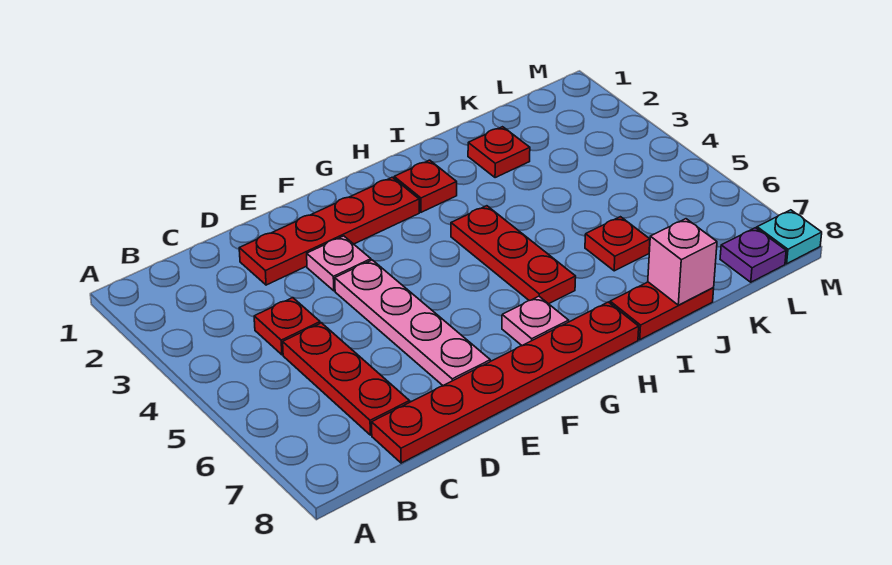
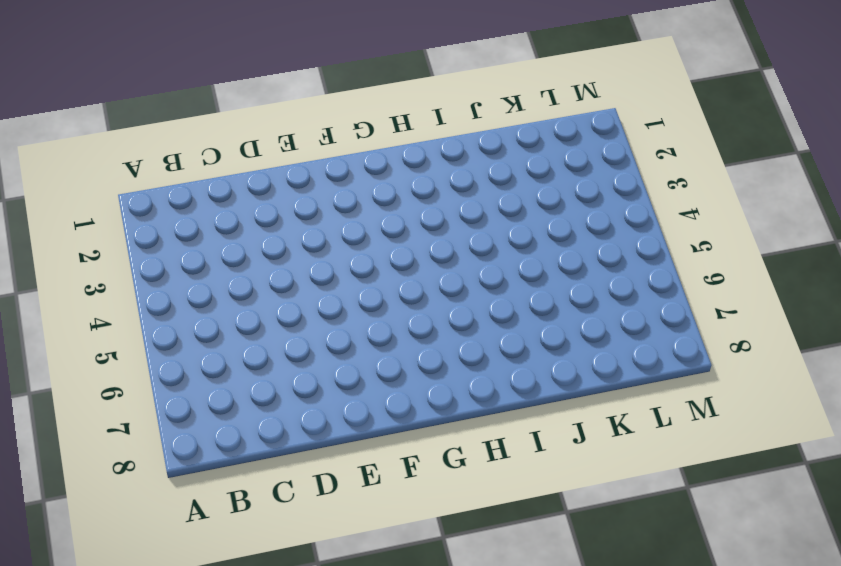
none -> red 1x1 plate [254,298,320,355]
none -> red 1x3 plate [283,323,410,435]
none -> red 1x6 plate [372,302,639,463]

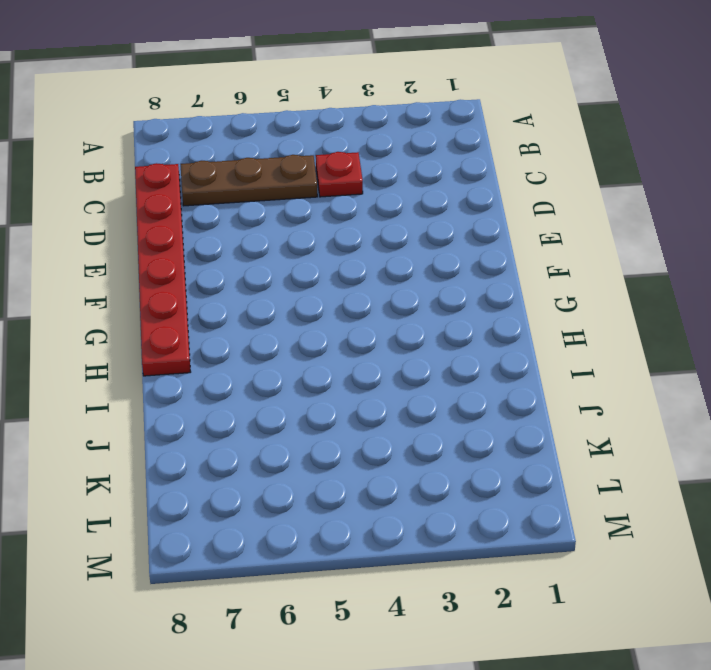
brown 1x3 plate [180,155,317,206] -> red 1x3 plate [283,323,410,435]
none -> red 1x4 plate [239,177,419,285]
none -> pink 1x1 plate [307,236,371,291]
none -> pink 1x4 plate [335,260,490,385]

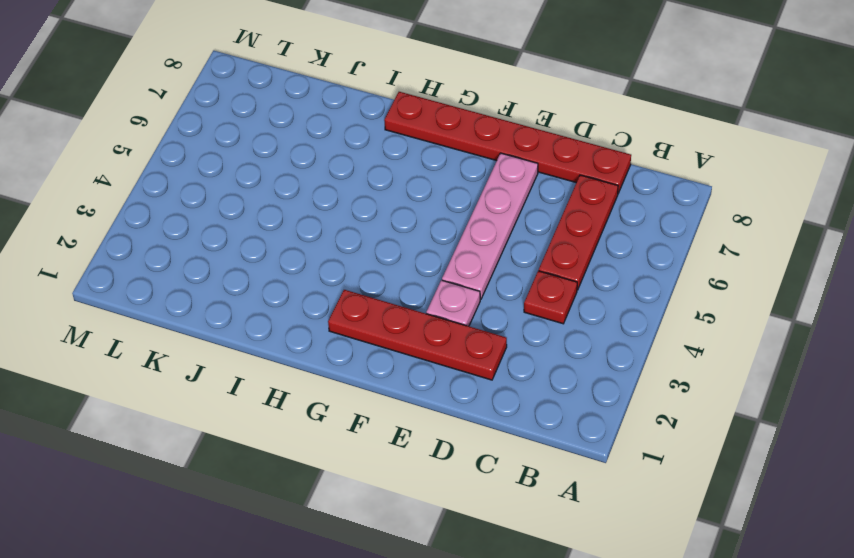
none -> pink 1x1 plate [502,296,569,346]
none -> red 1x1 plate [394,160,457,212]
none -> red 1x3 plate [451,206,576,304]

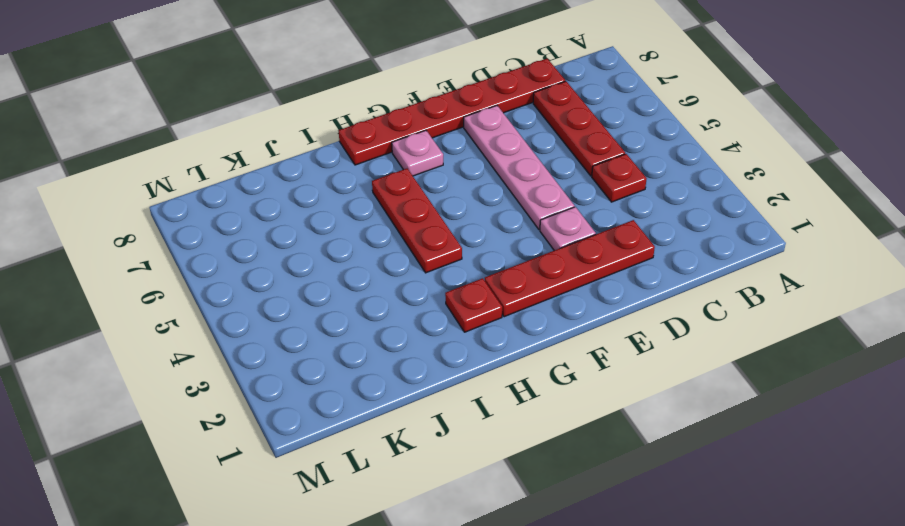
none -> red 1x2 plate [610,282,714,340]
none -> red 1x1 plate [468,127,530,178]
none -> red 1x1 plate [585,217,650,271]

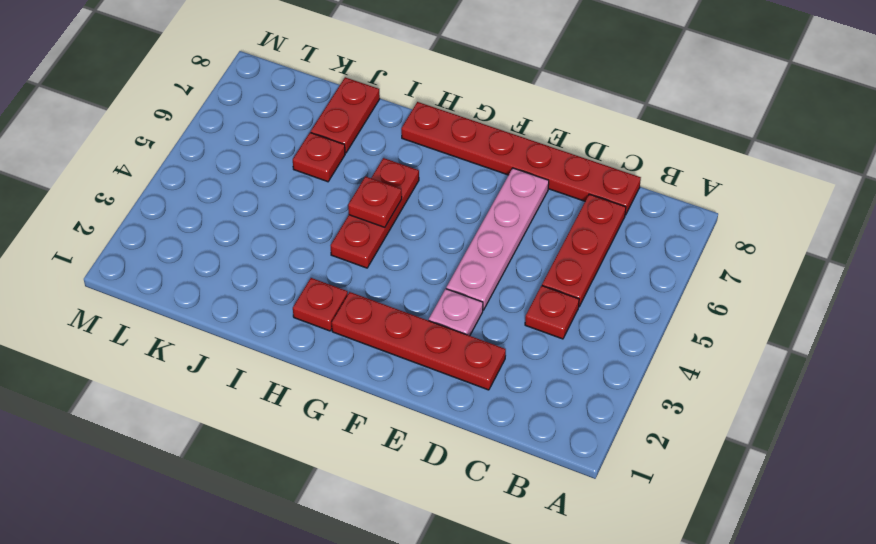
red 1x1 plate [348,176,402,227] -> red 1x1 plate moved to [468,127,530,178]
red 1x2 plate [311,77,380,153] -> red 1x2 plate turned to [610,282,714,340]
none -> pink 1x1 plate [502,296,569,346]
none -> purple 1x1 plate [720,228,786,282]
none -> cyan 1x1 plate [757,210,822,264]

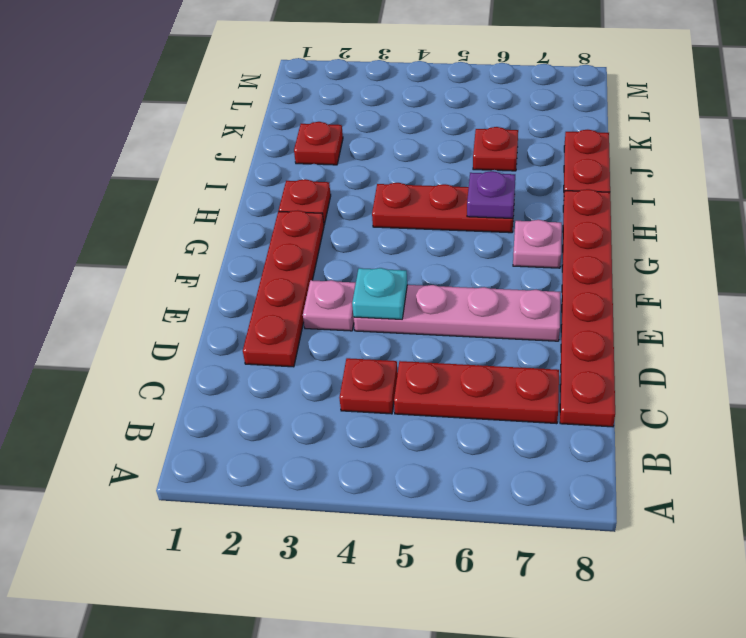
cyan 1x1 plate [352,268,407,319] -> cyan 1x1 plate moved to [757,210,822,264]
purple 1x1 plate [467,171,515,219] -> purple 1x1 plate moved to [720,228,786,282]
none -> pink 1x1 brick [648,219,717,305]

